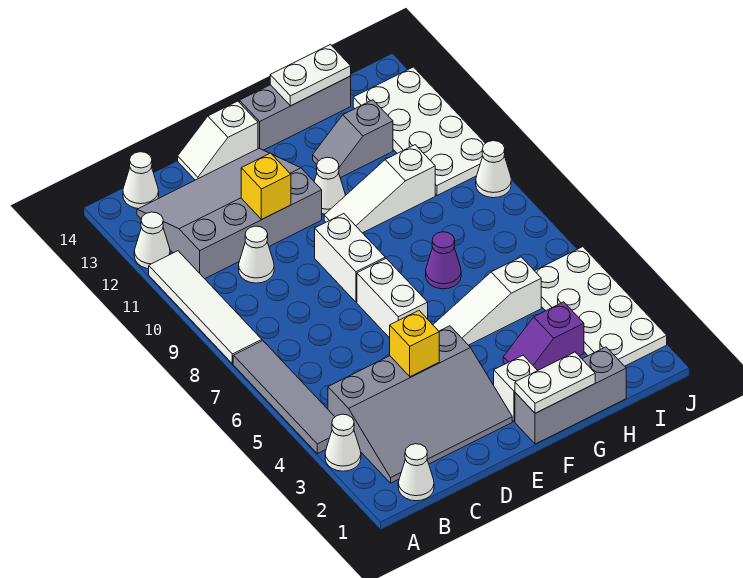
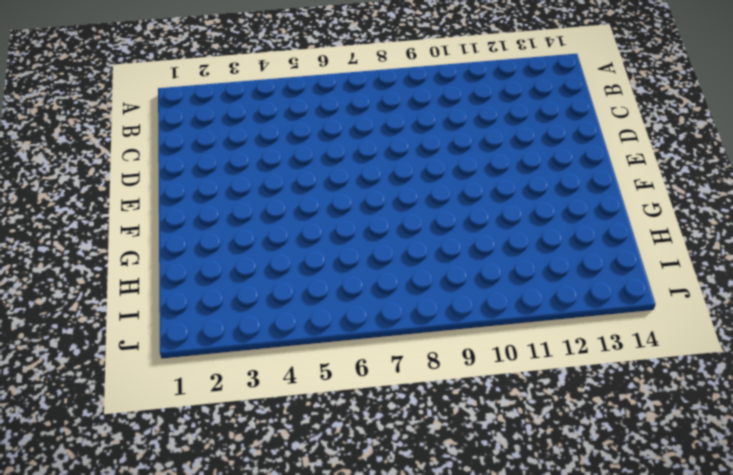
none -> white 1x1 cone [325,414,361,471]
none -> grey 1x4 tile [233,341,335,454]
none -> white 1x4 tile [149,251,262,364]

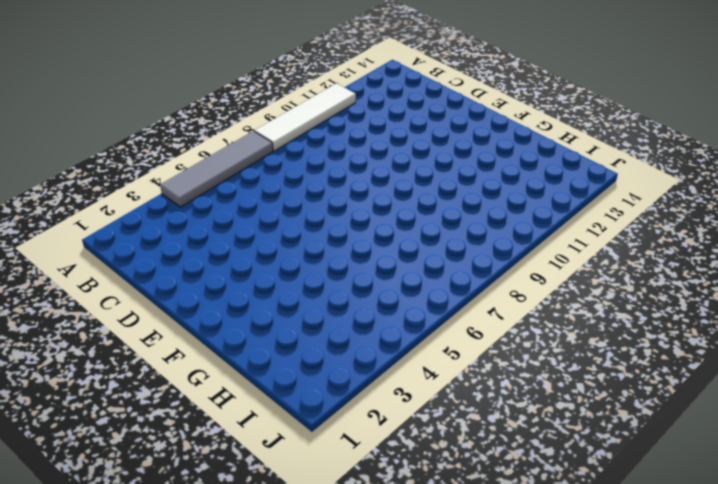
none -> white 1x1 cone [325,414,361,471]
none -> white 1x1 cone [134,212,170,269]
none -> white 1x1 cone [398,444,434,501]

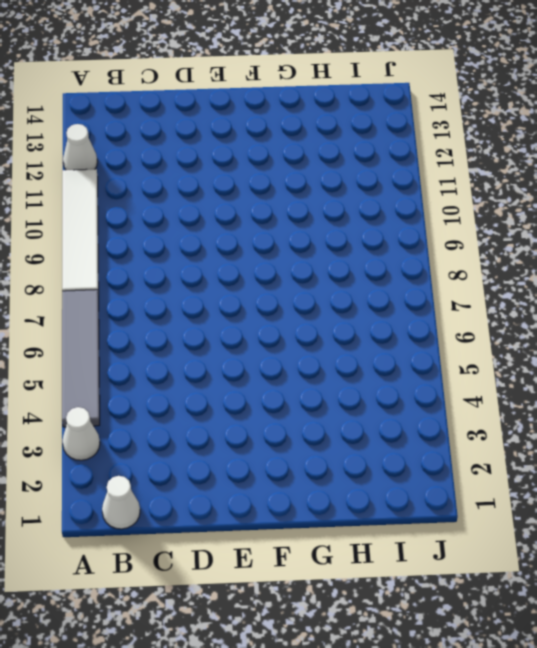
none -> grey 3x4 slope [328,326,512,483]
none -> grey 3x4 slope [137,148,322,279]
none -> white 1x1 cone [123,152,159,209]

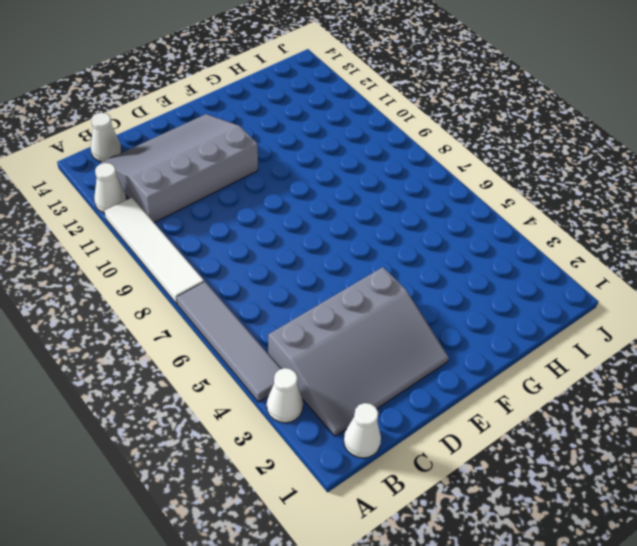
none -> white 1x1 cone [239,226,274,283]
none -> white 1x2 slope [178,101,258,180]
none -> white 1x2 brick [357,258,428,338]

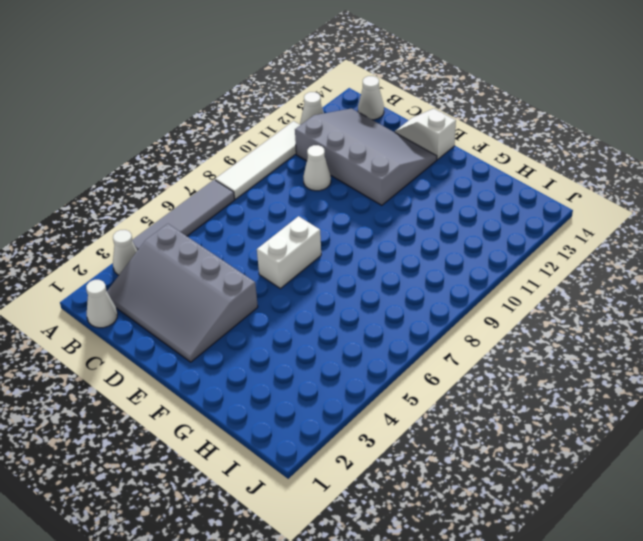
none -> white 1x2 brick [315,214,385,302]
none -> grey 1x3 brick [515,347,626,444]
none -> white 1x1 brick [494,355,538,421]

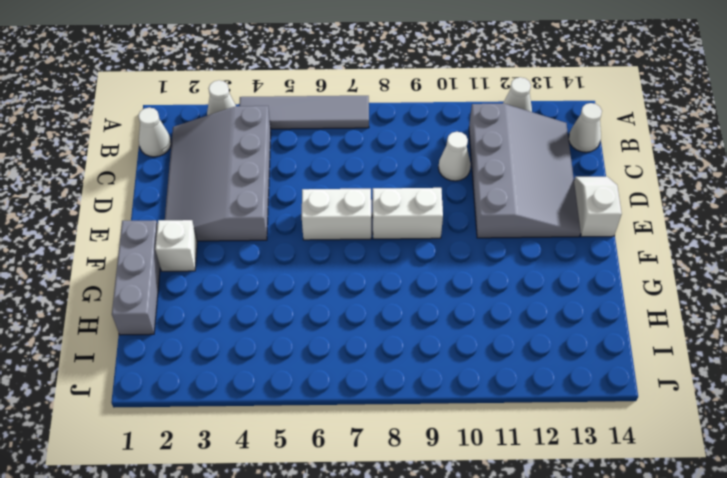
none -> white 1x4 tile [149,251,262,364]
none -> white 1x3 slope [433,257,541,345]
none -> white 1x3 slope [324,145,435,233]

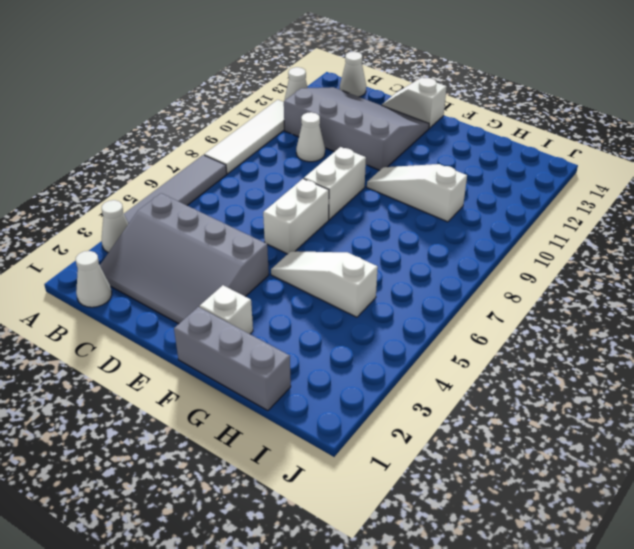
none -> white 1x1 cone [314,157,345,214]
none -> grey 1x3 brick [239,76,351,150]
none -> purple 1x2 slope [503,302,584,370]

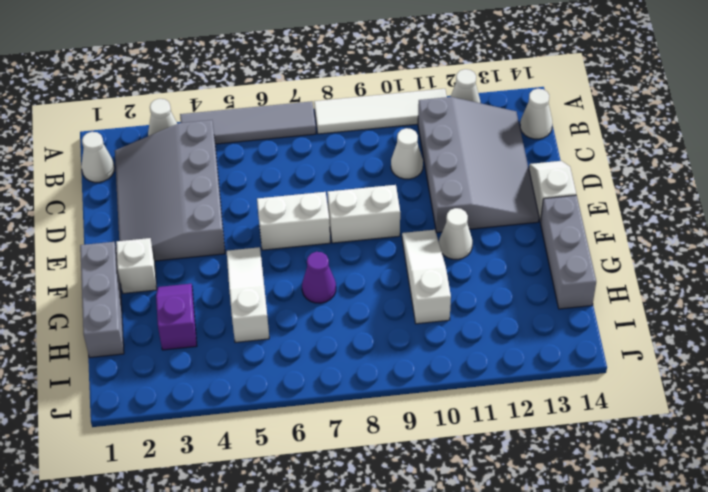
none -> grey 1x2 slope [313,100,393,178]
none -> white 2x4 plate [535,247,667,366]
none -> white 2x4 plate [353,67,485,195]

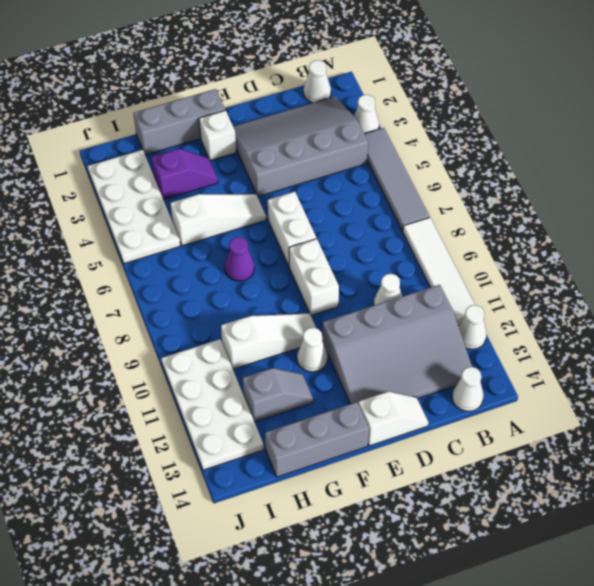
none -> white 1x1 cone [476,141,511,198]
none -> yellow 1x1 brick [390,311,439,377]
none -> yellow 1x1 brick [241,153,291,219]

